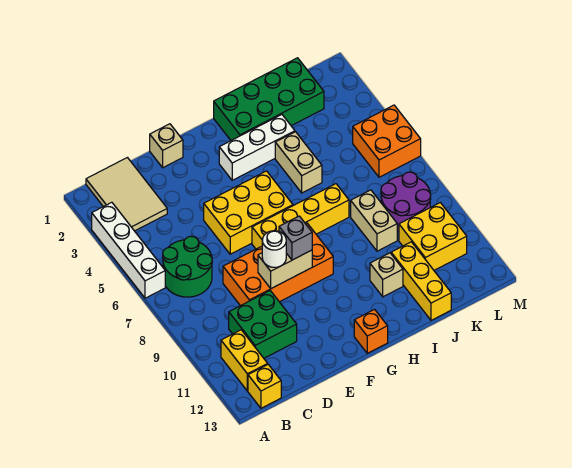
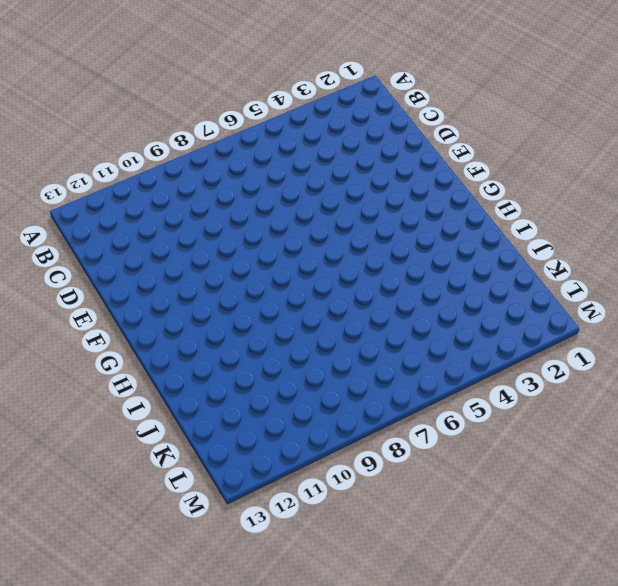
none -> white 1x4 brick [92,202,165,298]
none -> tan 2x3 tile [86,158,167,231]
none -> green 2x2 round brick [163,236,212,297]

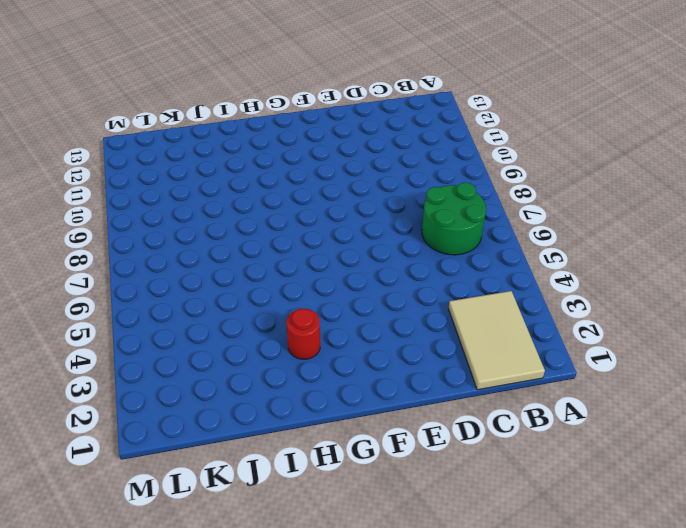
red 1x1 round brick [286,309,320,359] -> white 1x3 brick [219,115,295,180]
none -> white 1x4 brick [92,202,165,298]
none -> yellow 1x2 brick [221,330,268,391]
none -> yellow 1x1 brick [248,365,281,408]

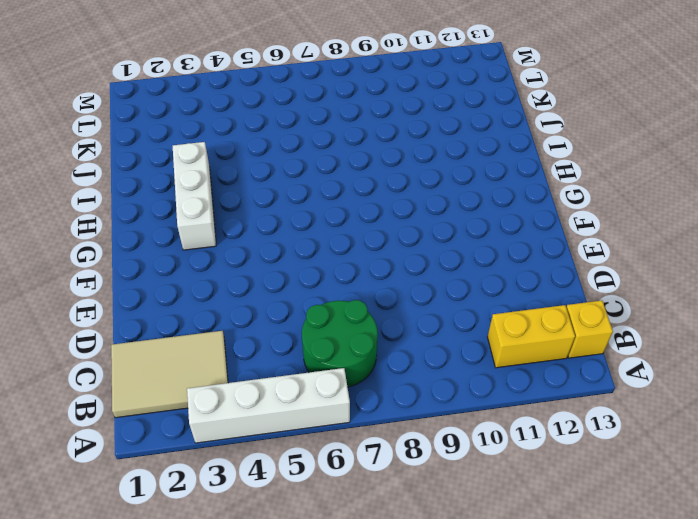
none -> green 2x2 brick [229,291,297,358]
none -> orange 2x4 brick [223,223,333,306]
none -> tan 1x1 brick [150,124,183,168]

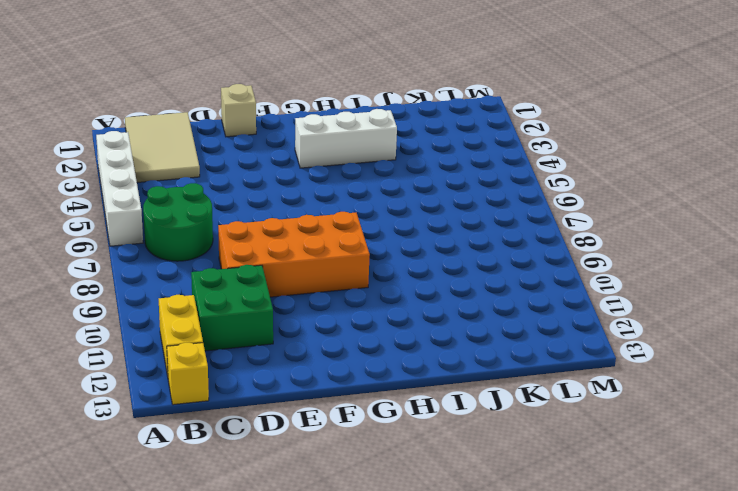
none -> yellow 2x3 brick [204,171,293,254]
none -> yellow 1x4 brick [252,184,349,249]
none -> orange 1x1 brick [354,310,388,353]

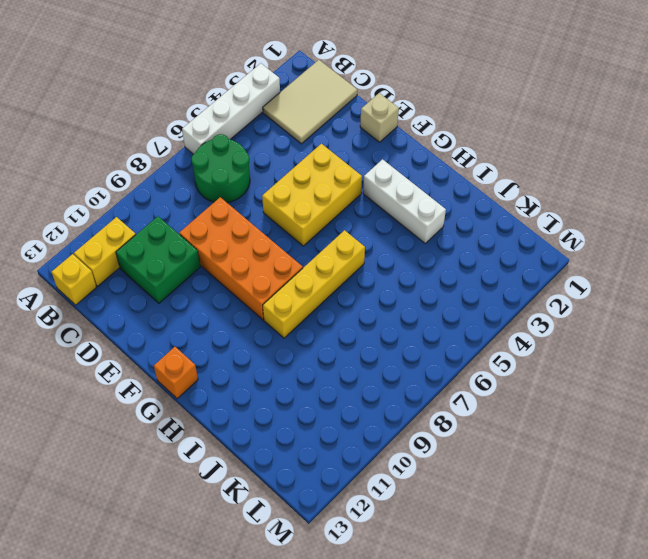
yellow 2x3 brick [262,144,362,246] -> yellow 2x3 brick turned to [204,171,293,254]
yellow 1x4 brick [263,230,365,338] -> yellow 1x4 brick turned to [252,184,349,249]
none -> green 2x4 brick [214,58,324,140]
none -> tan 1x2 brick [275,132,322,193]
none -> tan 1x1 brick [370,253,403,297]

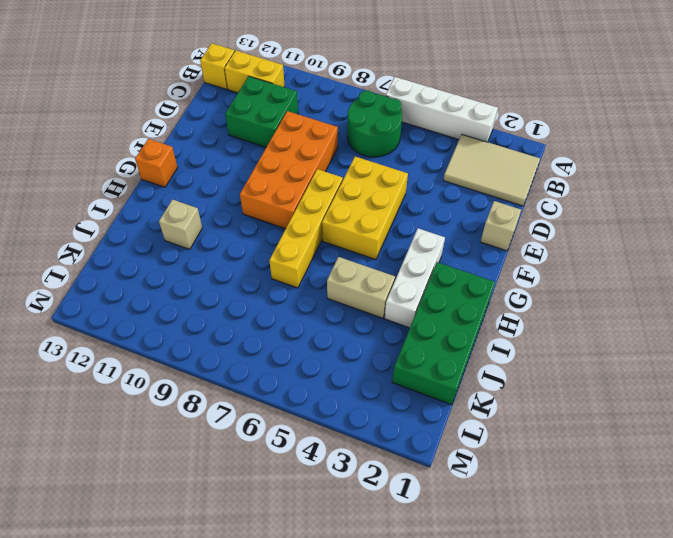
none -> tan 1x2 brick [351,190,397,251]
none -> yellow 1x3 brick [391,242,451,320]
none -> purple 2x2 round brick [381,172,431,232]

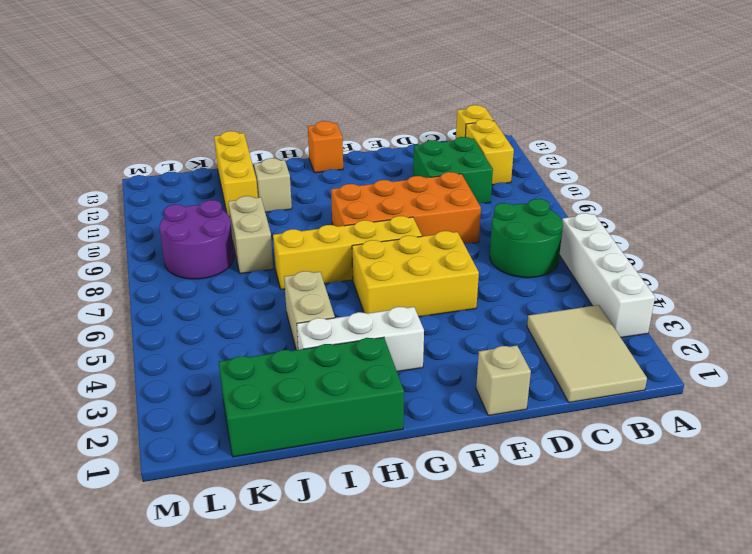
none -> yellow 2x2 brick [399,203,467,270]
none -> orange 2x2 brick [353,105,421,177]
none -> tan 1x2 brick [258,250,312,288]

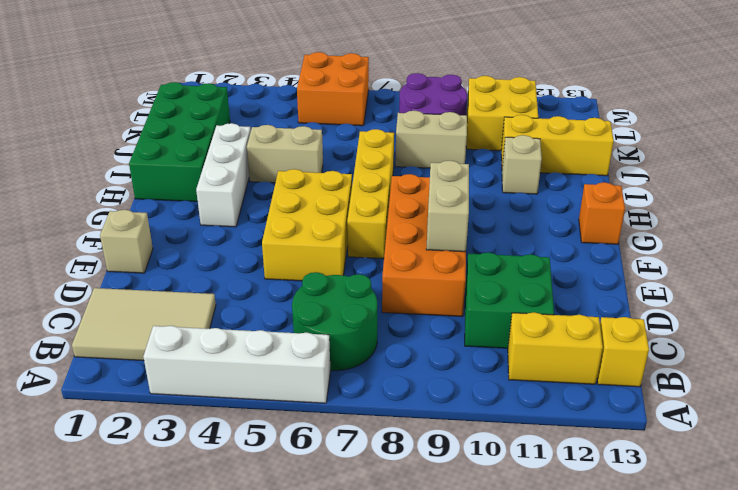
none -> white 1x1 round brick [262,231,286,267]
none -> grey 1x1 brick [279,216,312,260]

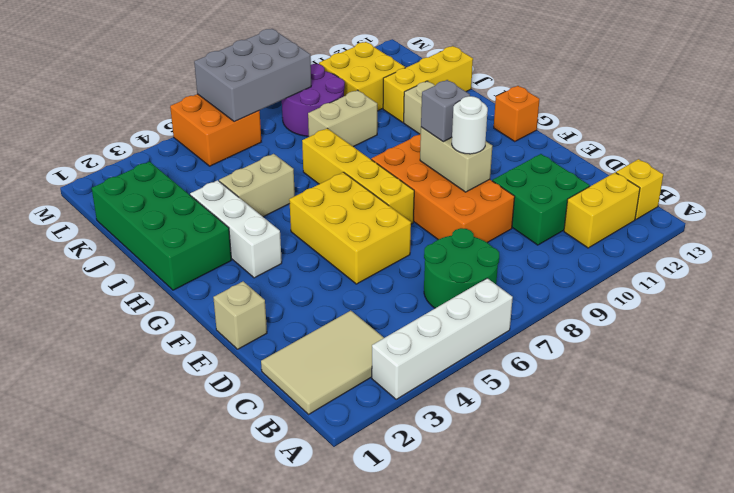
grey 2x3 brick [194,29,311,122] -> none

